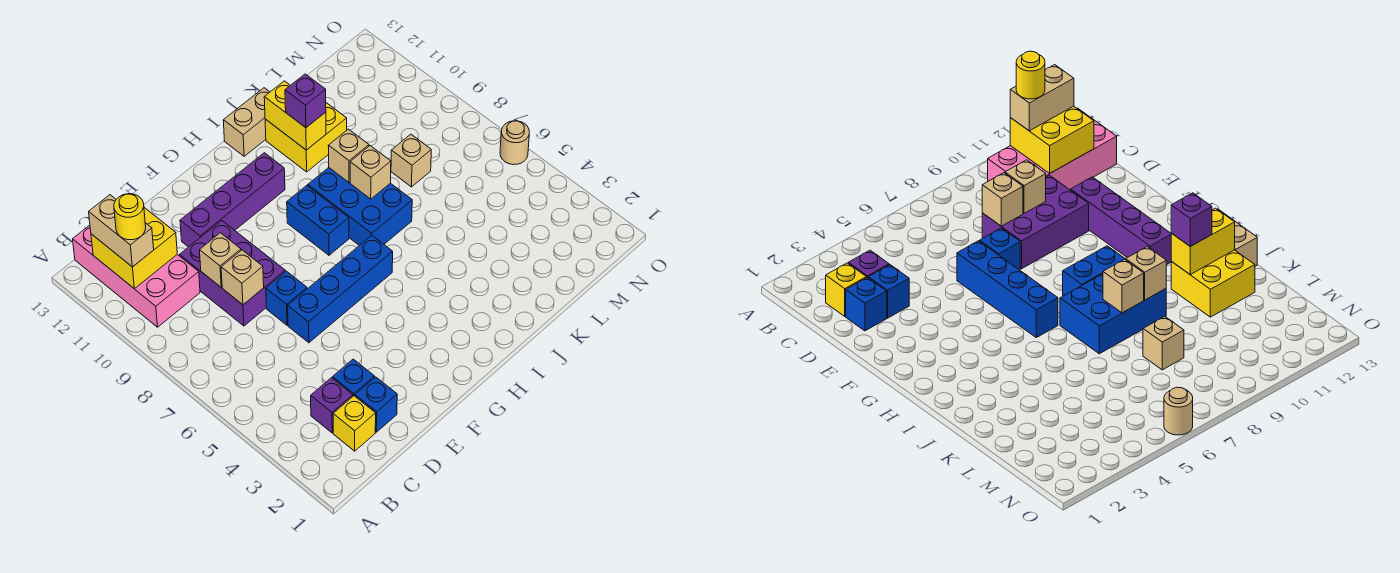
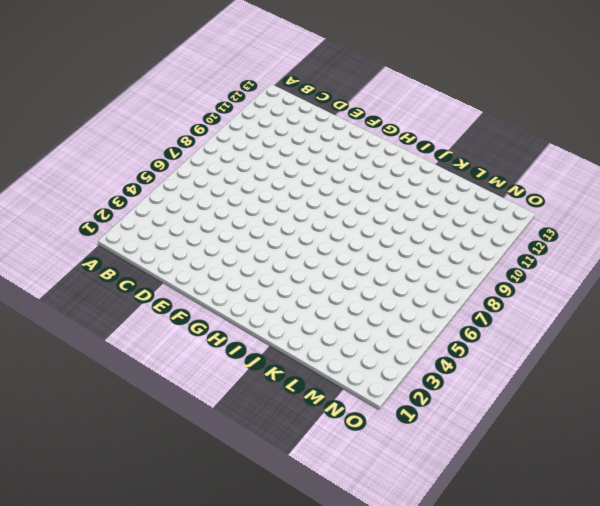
none -> pink 2x4 brick [73,225,200,327]
none -> yellow 1x1 brick [333,396,376,451]
none -> purple 1x1 brick [311,378,353,433]

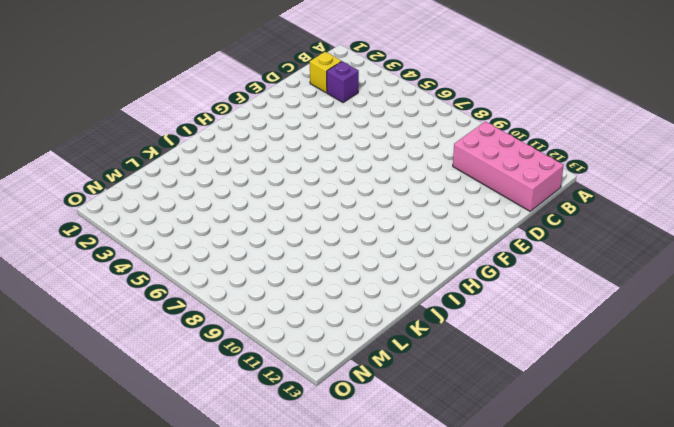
none -> blue 1x1 brick [355,377,397,432]
none -> blue 1x1 brick [332,359,375,396]
none -> purple 2x3 brick [180,221,285,326]

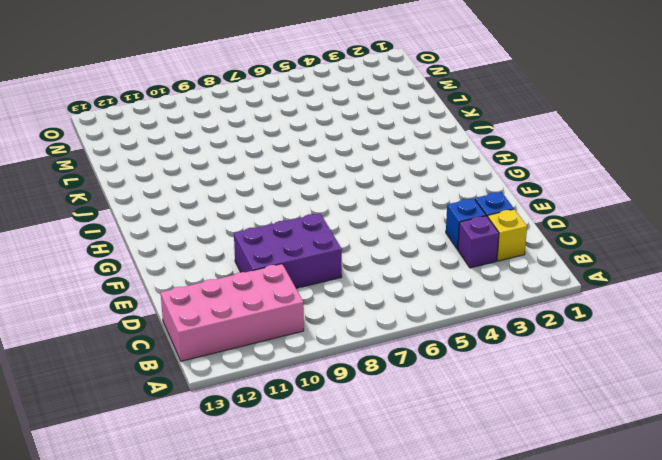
none -> blue 1x4 brick [288,235,393,343]
none -> blue 1x1 brick [266,271,307,325]
none -> purple 1x4 brick [180,153,285,247]

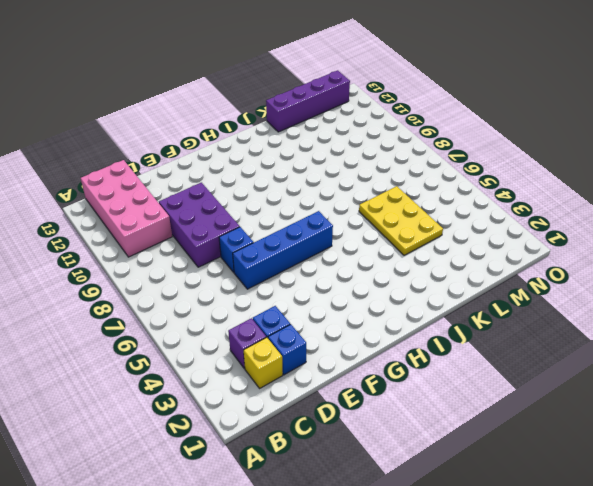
yellow 2x3 plate [359,186,443,255] -> none
purple 1x4 brick [266,70,350,132] -> purple 1x4 brick moved to [180,153,285,247]
none -> blue 1x2 brick [287,186,349,255]
none -> blue 2x3 brick [308,168,412,245]
none -> tan 1x2 brick [223,88,270,156]

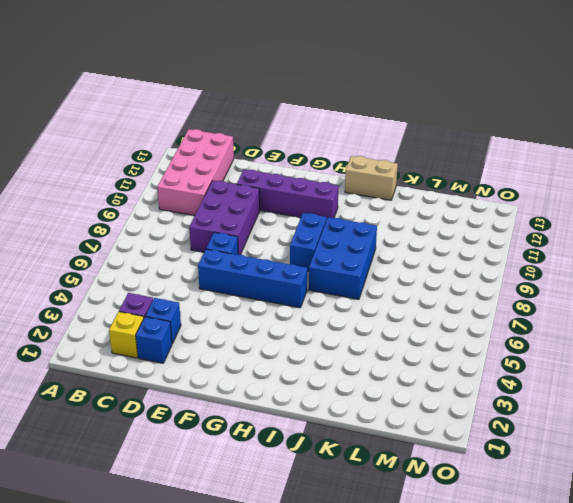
none -> yellow 2x2 brick [265,103,347,172]
none -> tan 1x1 brick [391,134,431,187]
none -> tan 1x1 round brick [500,121,529,165]

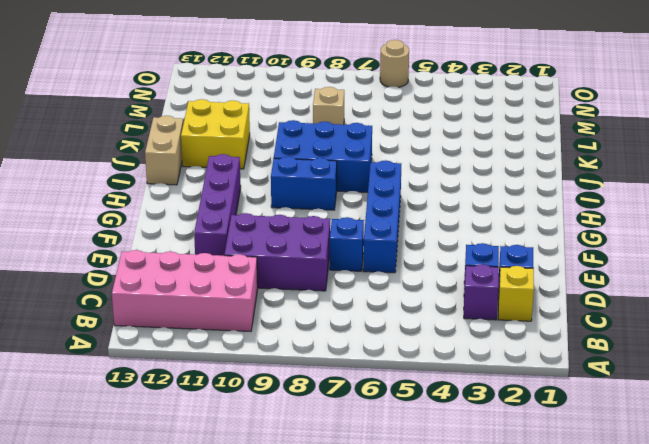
none -> yellow 2x2 brick [91,208,177,289]
none -> tan 1x1 brick [221,250,264,305]
none -> tan 1x1 brick [200,233,241,287]

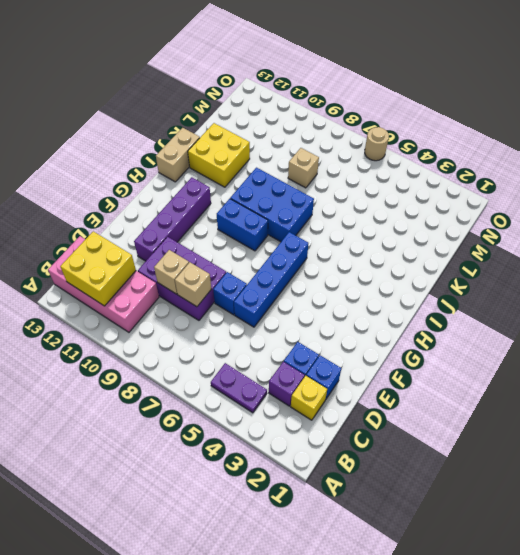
purple 1x2 plate [211,363,267,413] -> none
none -> tan 1x1 brick [350,146,391,199]
none -> tan 1x1 brick [328,129,369,183]
none -> yellow 1x2 brick [264,81,326,150]

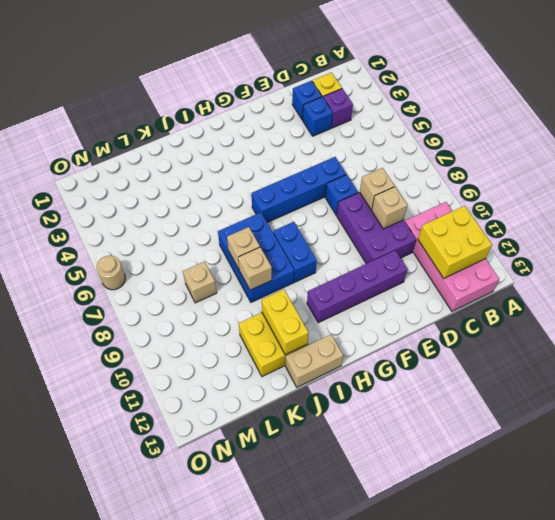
none -> tan 1x2 brick [89,195,154,267]
none -> purple 1x1 brick [285,74,326,128]
none -> yellow 1x1 round brick [114,194,146,240]

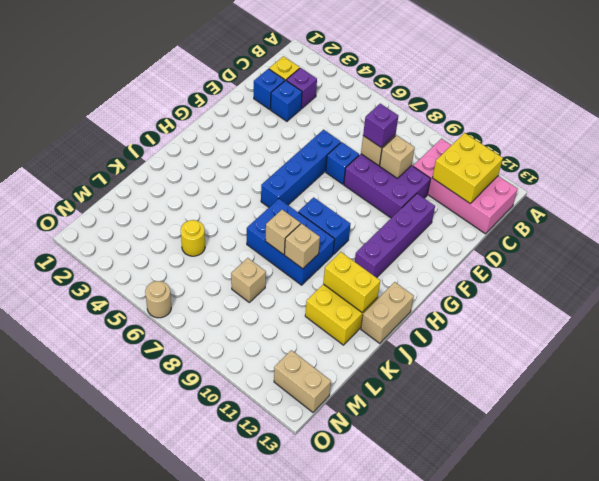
purple 1x1 brick [363,104,398,147] -> purple 1x1 brick moved to [285,74,326,128]
yellow 1x1 round brick [181,220,205,256] -> yellow 1x1 round brick moved to [114,194,146,240]
tan 1x2 brick [274,350,331,412] -> tan 1x2 brick moved to [89,195,154,267]

